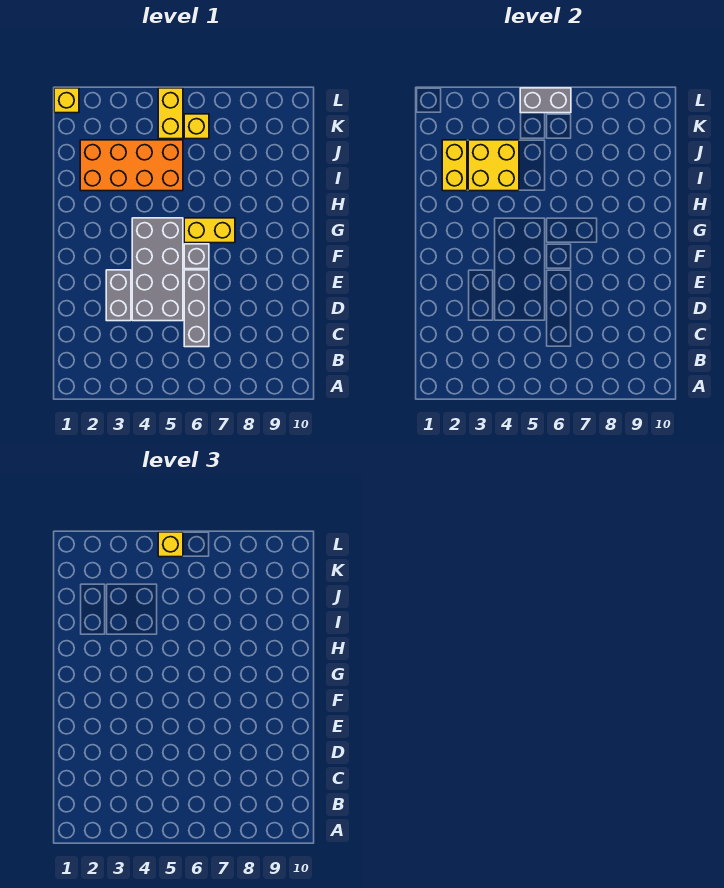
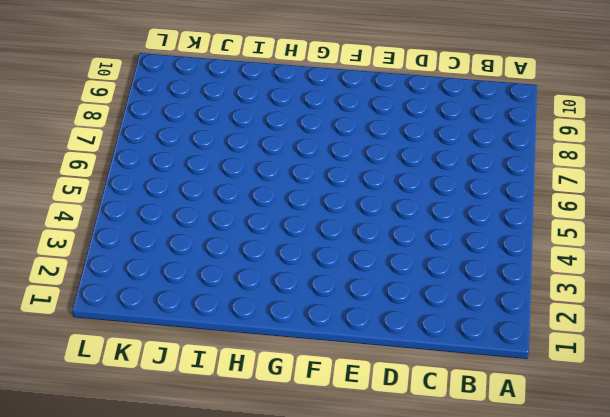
none -> grey 1x3 brick [184,270,209,347]
none -> grey 1x2 brick [106,270,131,321]
none -> grey 2x4 brick [132,218,183,321]

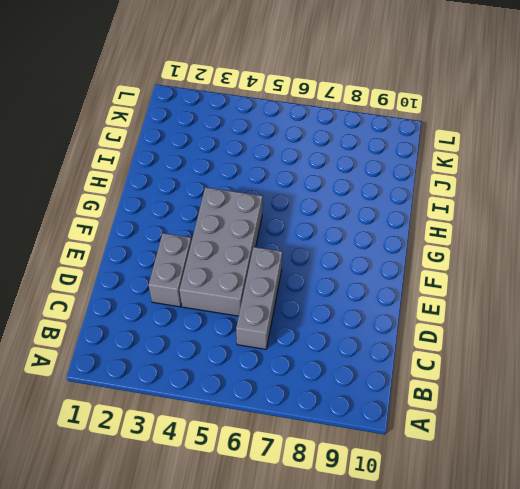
none -> grey 1x1 brick [184,244,209,269]
none -> yellow 1x2 brick [184,218,235,243]
none -> orange 2x4 brick [80,140,183,191]

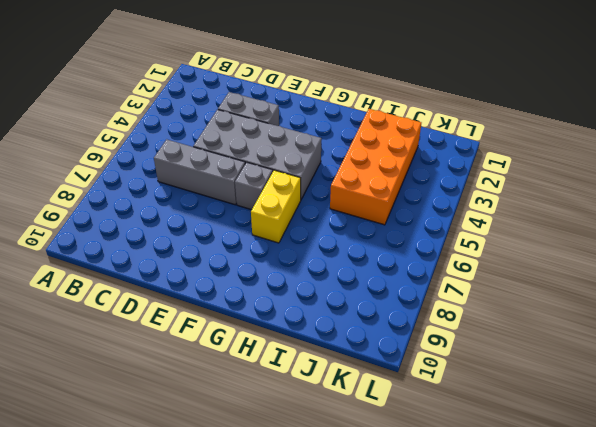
none -> yellow 1x2 brick [158,88,183,139]
none -> yellow 1x1 brick [184,114,209,139]
none -> yellow 1x1 brick [54,88,79,113]

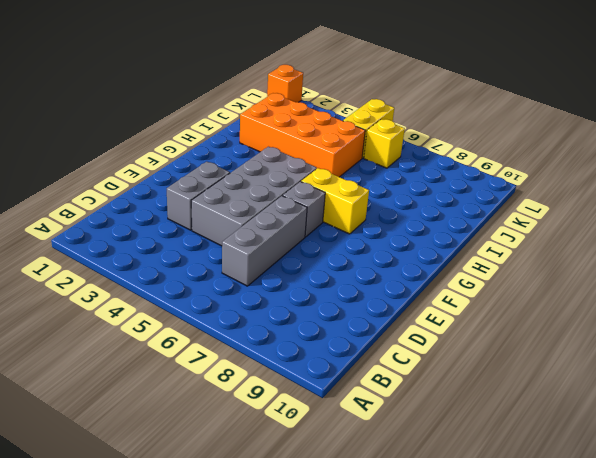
orange 1x1 brick [267,65,303,102] -> yellow 1x1 brick [54,88,79,113]
none -> yellow 1x2 brick [442,140,467,191]
none -> yellow 2x2 brick [468,140,519,191]
none -> grey 1x2 brick [520,88,571,113]

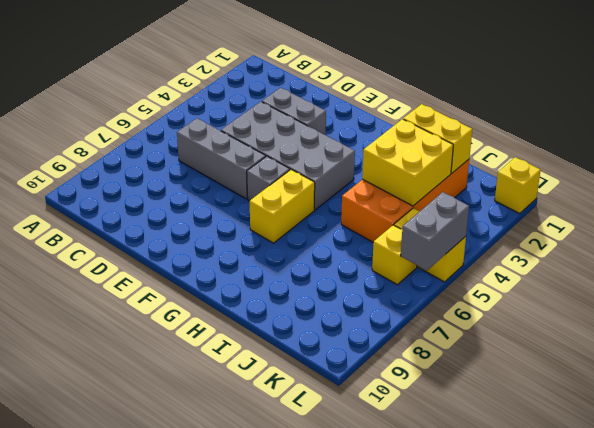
none -> yellow 1x1 brick [158,532,183,557]

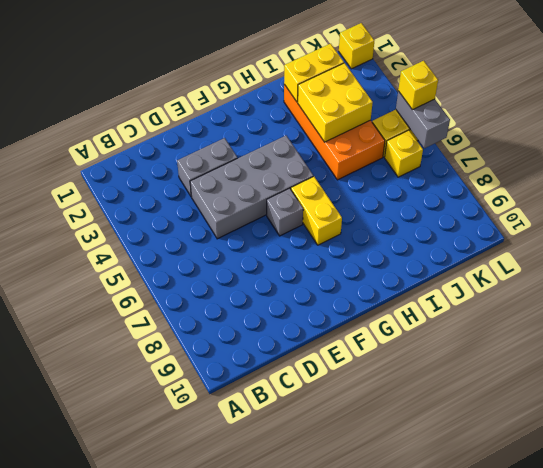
none -> grey 1x3 brick [184,270,209,347]

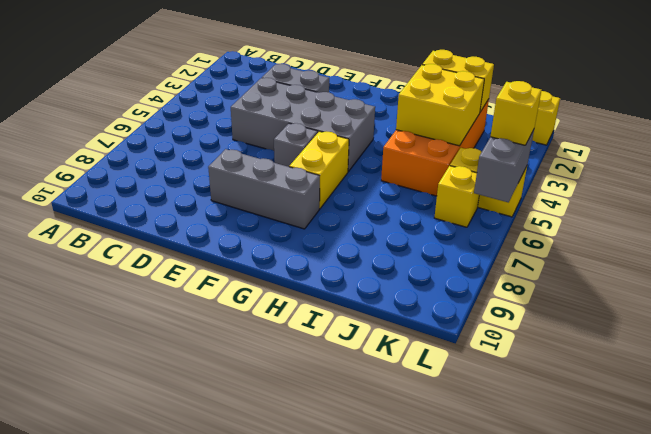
grey 1x3 brick [208,149,320,229] -> grey 1x3 brick moved to [184,270,209,347]

